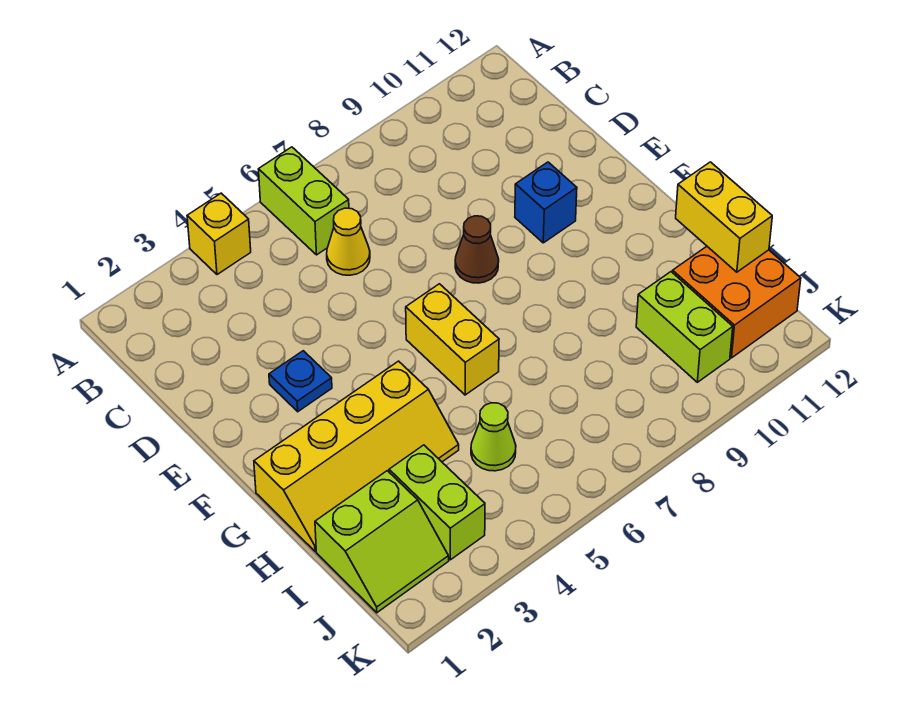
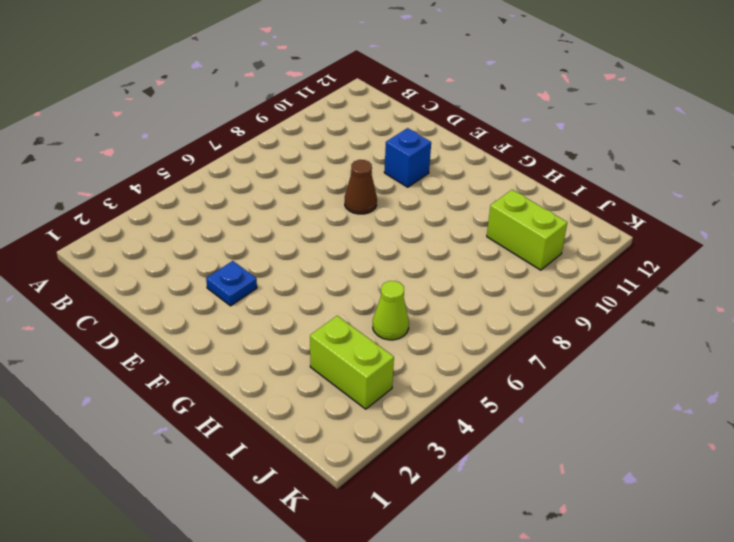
none -> yellow 1x1 brick [187,193,251,275]
none -> lime 1x2 brick [258,147,349,255]
none -> yellow 1x1 cone [327,208,370,275]

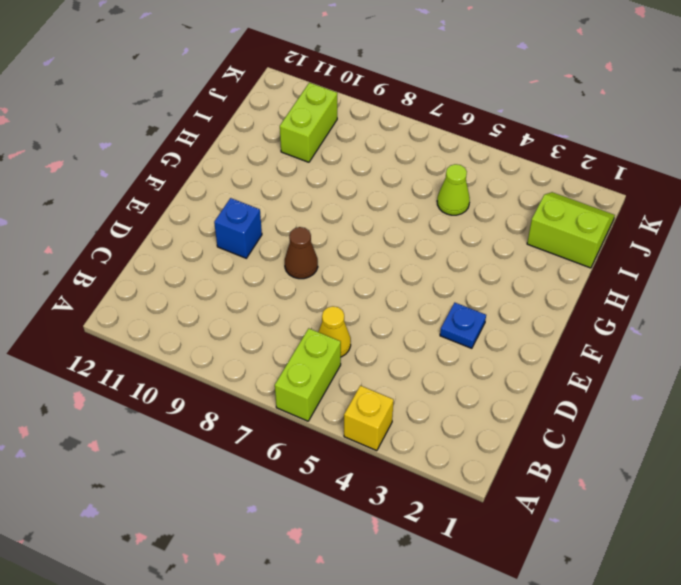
none -> yellow 1x2 brick [406,284,499,395]
none -> yellow 2x4 slope [254,361,459,551]
none -> lime 1x2 brick [389,445,485,560]

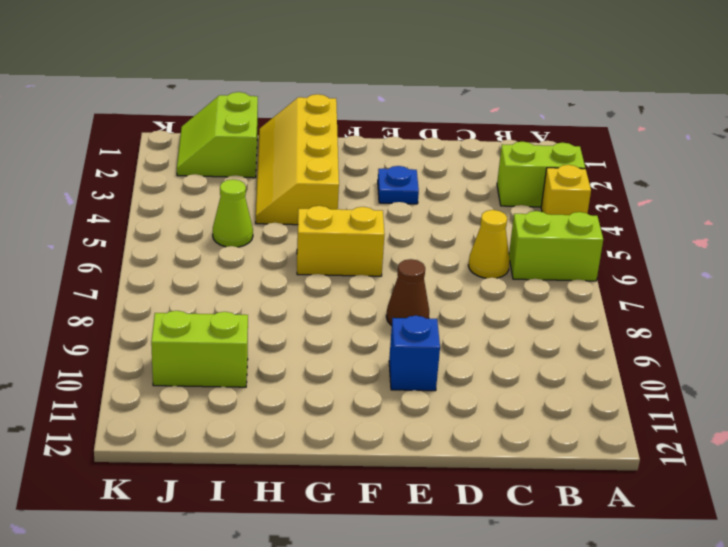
lime 1x2 brick [497,142,585,207] -> lime 1x2 brick moved to [389,445,485,560]
none -> orange 2x2 brick [673,246,801,358]
none -> yellow 1x2 brick [676,162,772,272]

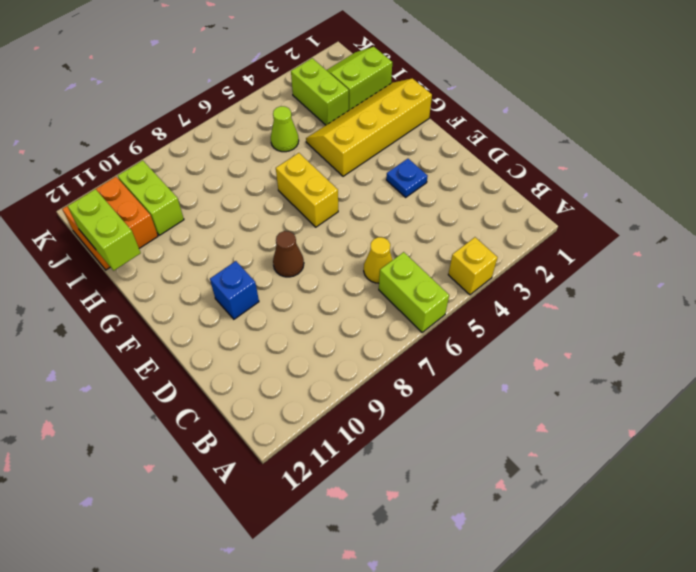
lime 1x2 brick [68,189,141,271] -> yellow 1x2 brick [676,162,772,272]

